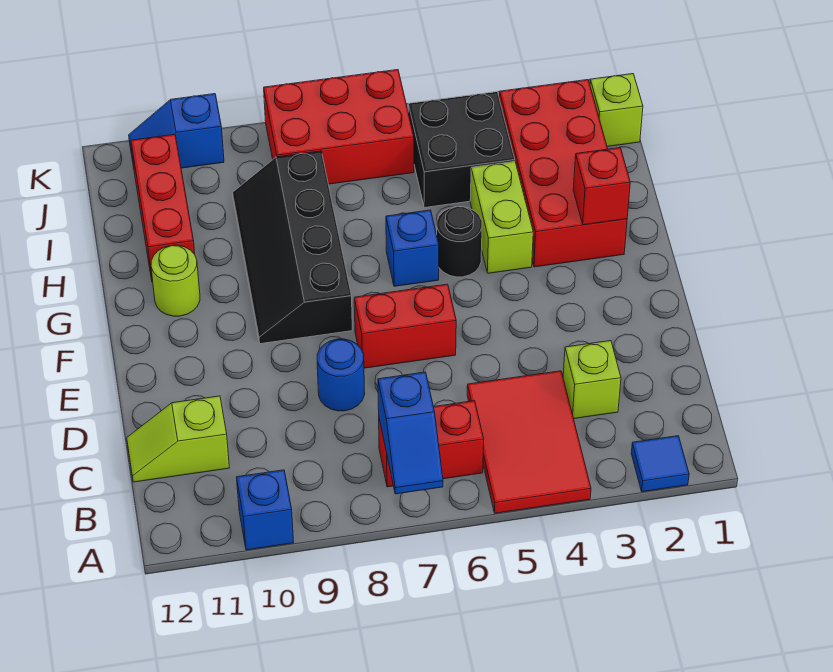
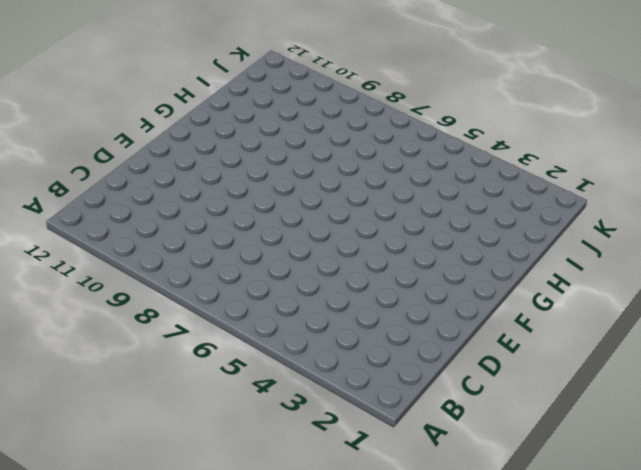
none -> blue 1x1 tile [631,436,689,492]
none -> red 2x3 tile [467,371,591,513]
none -> blue 1x1 brick [237,470,294,550]

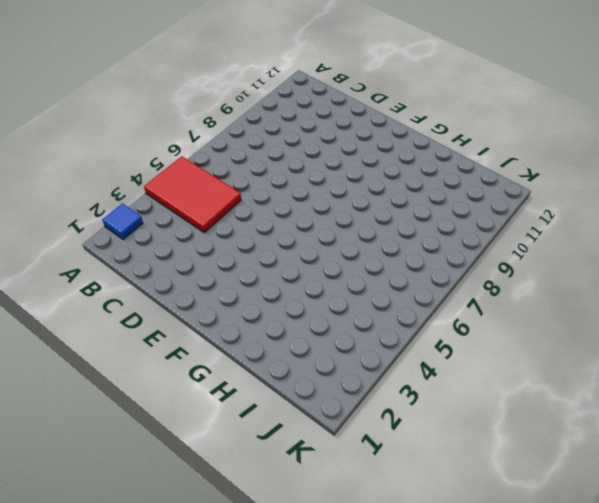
none -> blue 1x1 brick [237,470,294,550]
none -> red 1x2 brick [379,401,484,487]
none -> lime 1x1 brick [563,341,621,419]

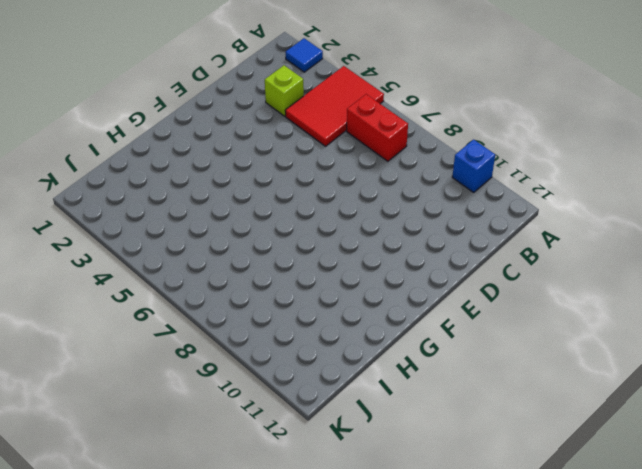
none -> lime 1x2 slope [127,396,229,482]
none -> blue 1x1 round brick [317,339,365,411]
none -> red 1x2 brick [354,284,456,368]

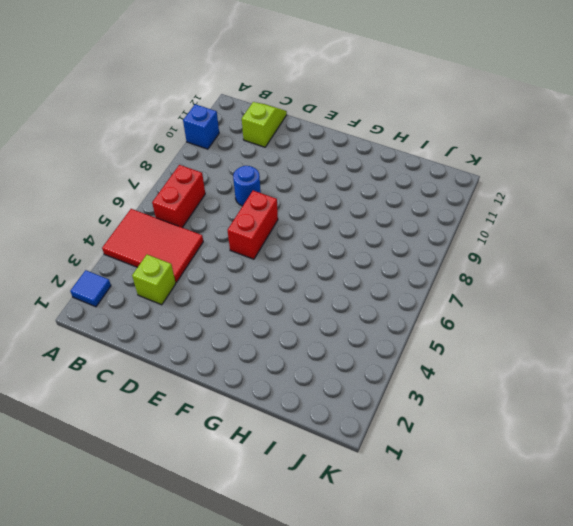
none -> black 2x4 slope [233,151,352,344]
none -> red 2x4 brick [499,80,627,267]
none -> lime 1x2 brick [470,162,533,273]

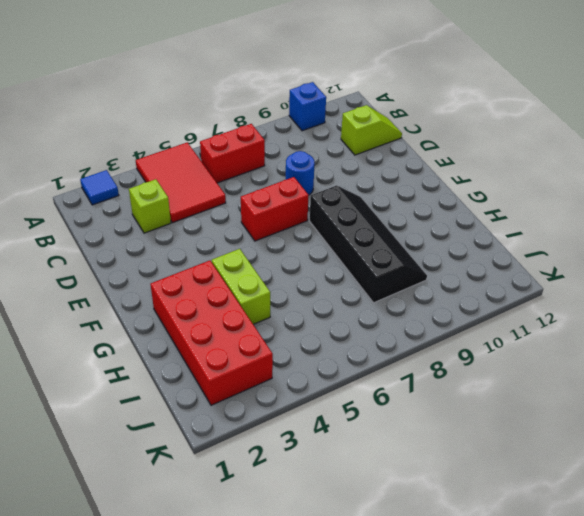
none -> black 1x1 round brick [437,207,482,277]
none -> blue 1x1 brick [386,210,439,286]
none -> lime 1x1 round brick [151,245,200,316]

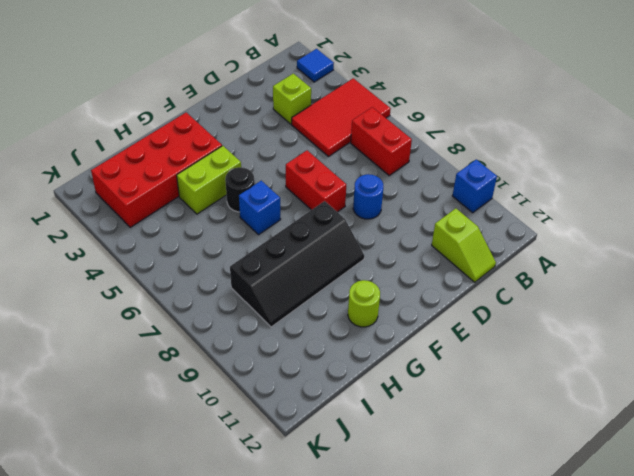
none -> red 1x3 brick [131,134,195,282]
none -> black 2x2 brick [408,92,515,208]
none -> lime 1x1 brick [590,74,643,147]

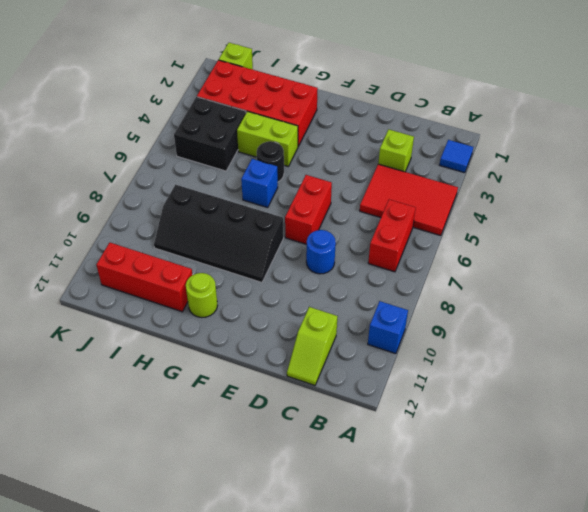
none -> red 2x3 brick [264,70,414,184]
none -> blue 1x2 slope [129,94,224,168]
none -> blue 1x2 slope [378,372,443,494]

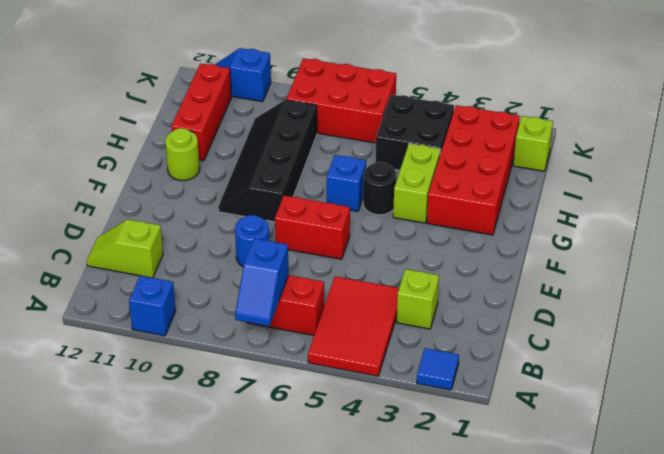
none -> red 1x1 brick [573,148,630,225]

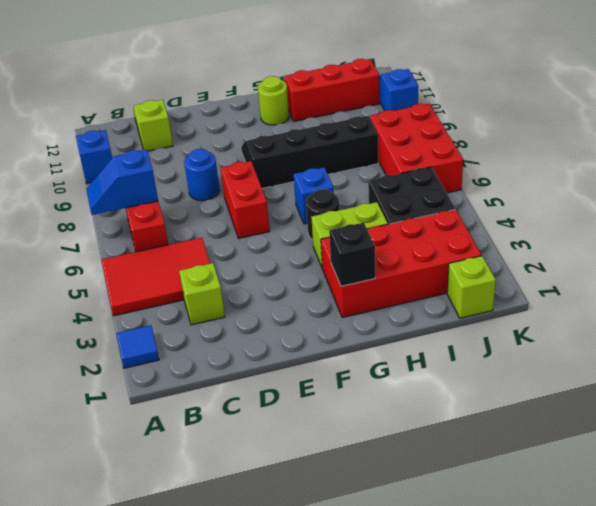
black 1x1 brick [329,223,375,286] -> red 1x1 brick [573,148,630,225]

